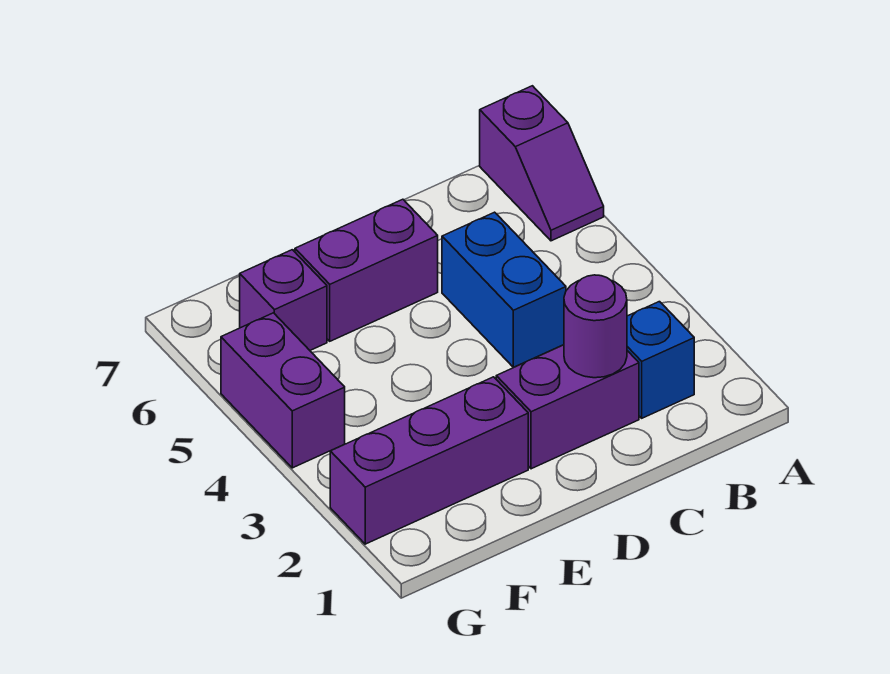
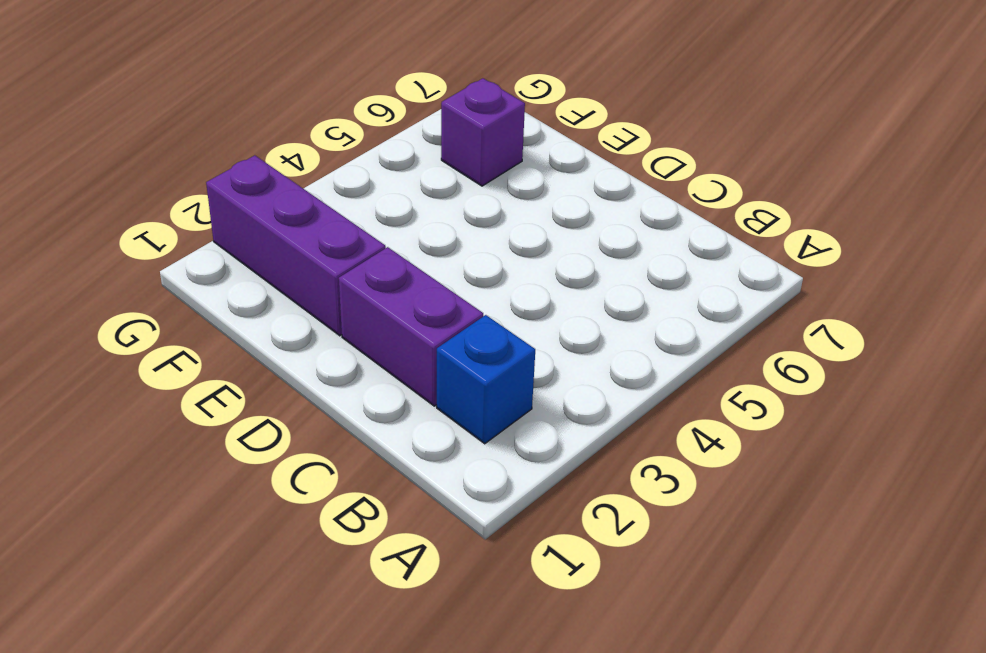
none -> purple 1x2 slope [480,86,604,241]
none -> blue 1x2 brick [442,212,566,367]

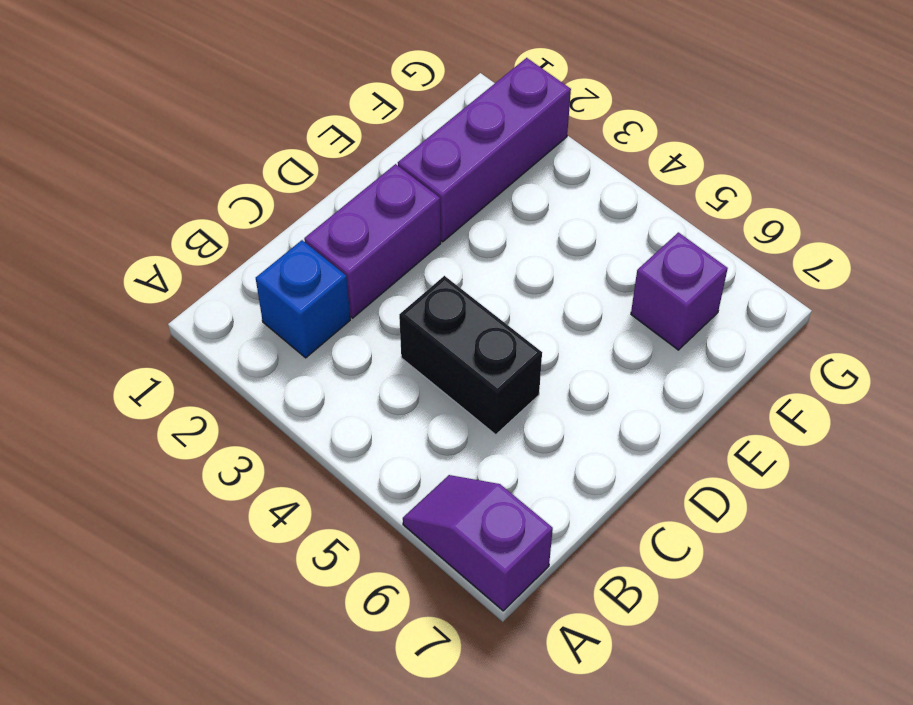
black 1x2 brick [399,276,542,435] -> blue 1x2 brick [442,212,566,367]
none -> purple 1x2 brick [295,199,438,341]
none -> purple 1x2 brick [221,313,345,468]

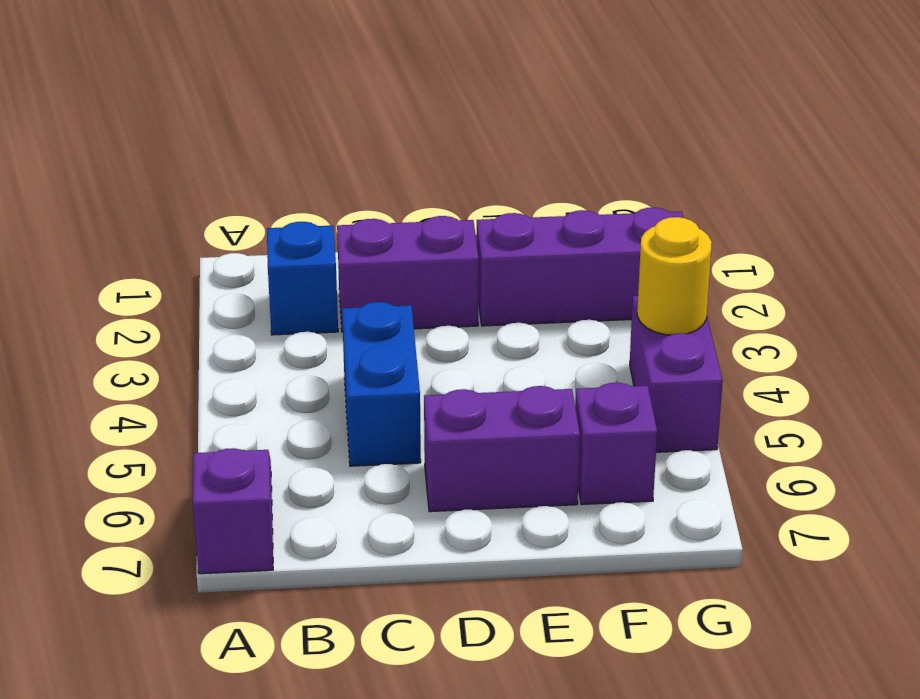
yellow 1x1 round brick [637,217,712,335] -> none
none -> purple 1x1 round brick [564,275,627,378]

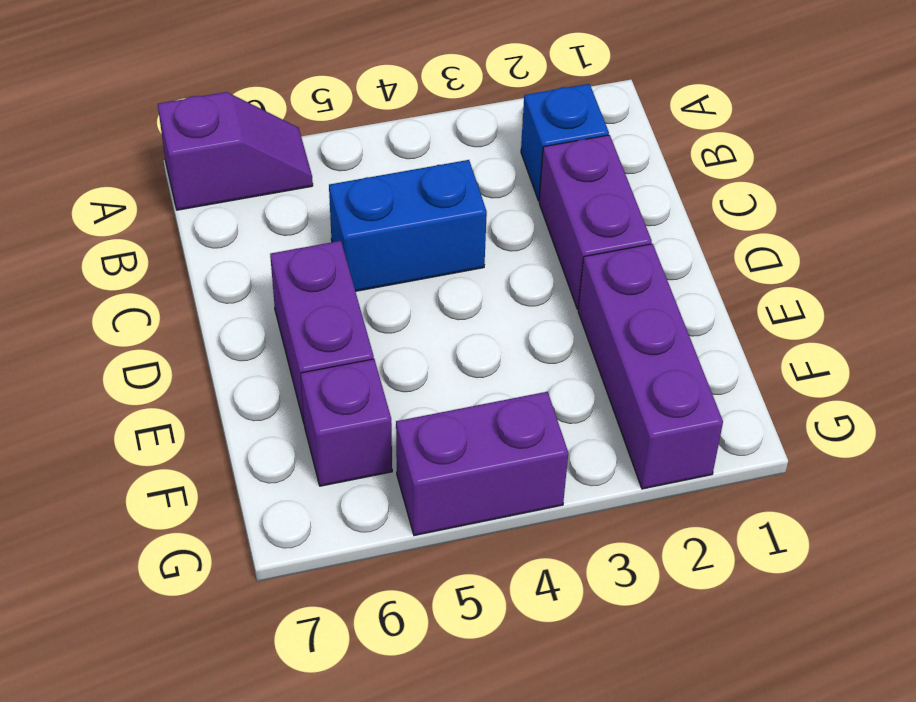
none -> purple 1x1 round brick [564,275,627,378]

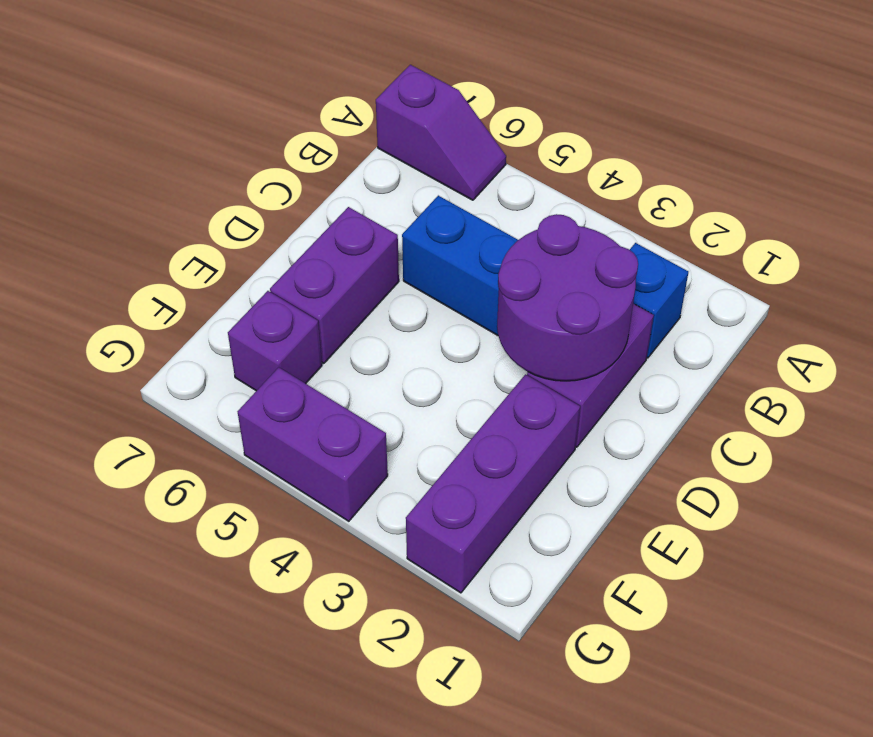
purple 2x2 round brick [497,214,638,381] -> purple 1x1 round brick [564,275,627,378]

